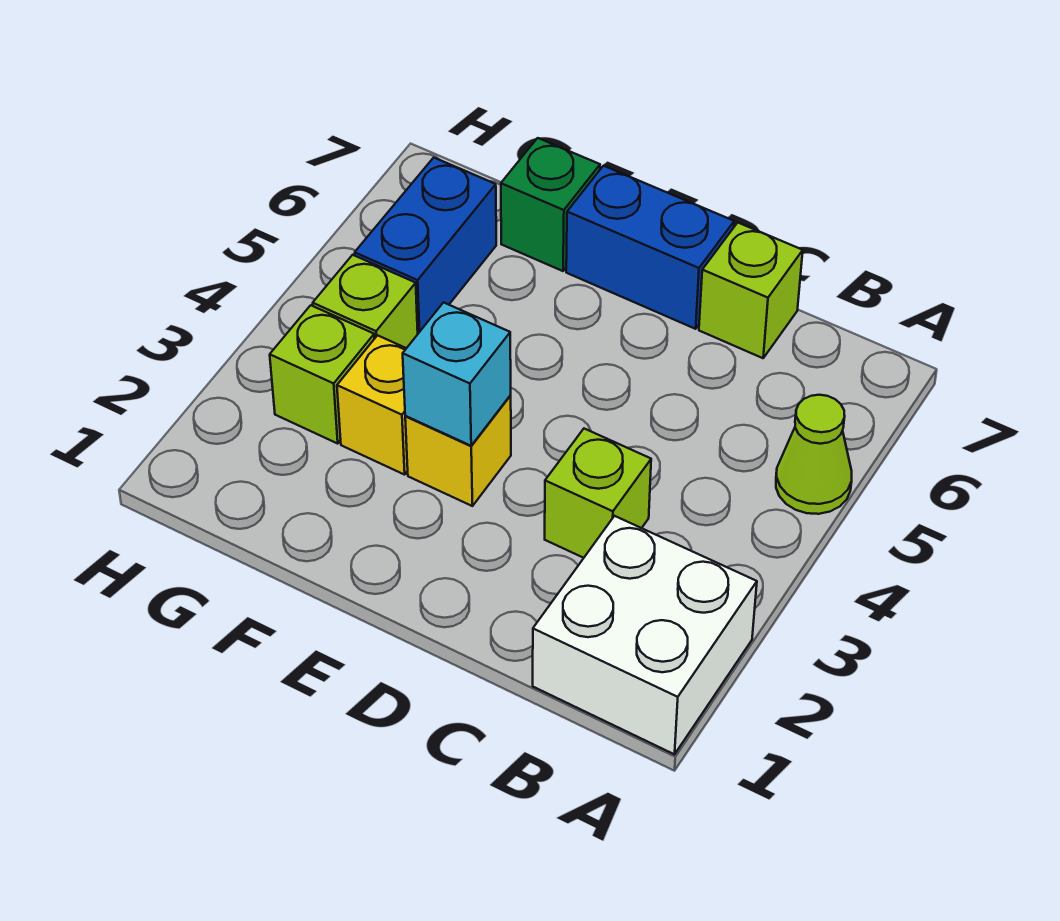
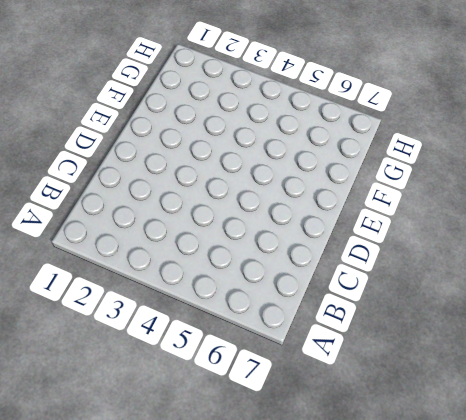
none -> white 2x2 brick [533,516,757,754]
none -> lime 1x1 cone [776,395,852,514]
none -> lime 1x1 brick [545,429,651,558]

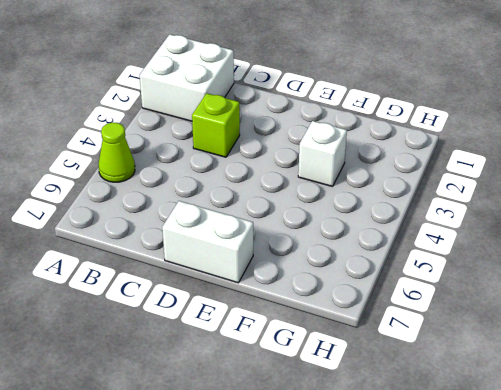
white 1x2 brick [162,201,253,283] -> blue 1x2 brick [566,166,734,329]
white 1x1 brick [298,121,347,187] -> yellow 1x1 brick [337,335,408,475]
none -> lime 1x1 brick [699,223,803,358]
none -> yellow 1x1 brick [405,396,511,506]
none -> green 1x1 brick [501,138,600,271]

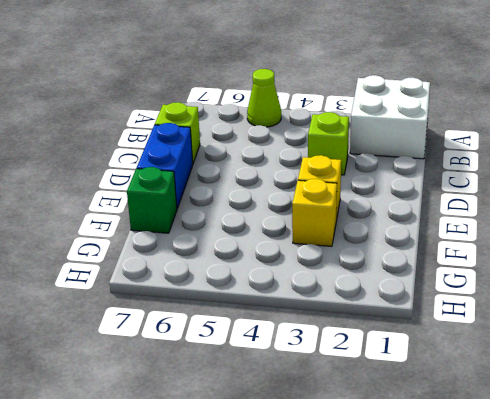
none -> lime 1x1 brick [270,305,374,443]
none -> lime 1x1 brick [313,255,418,348]
none -> blue 1x2 brick [355,158,496,333]

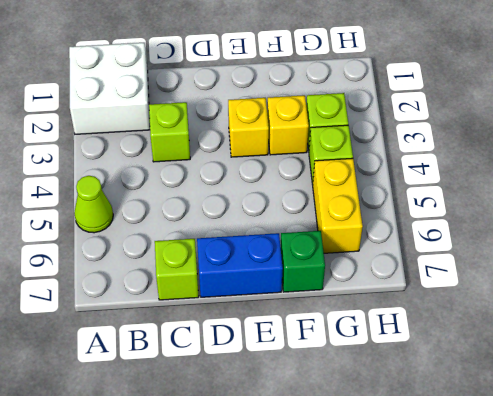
yellow 1x2 brick [313,158,363,253] -> blue 1x2 brick [355,158,496,333]
none -> cyan 1x1 brick [403,302,511,446]

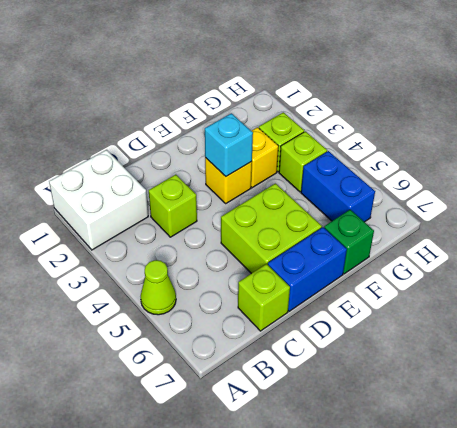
lime 2x2 brick [221,183,322,274] -> none

